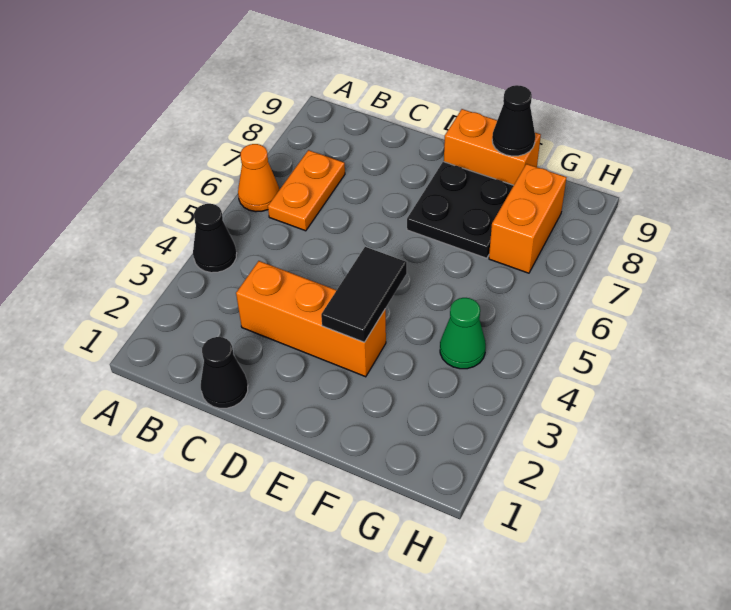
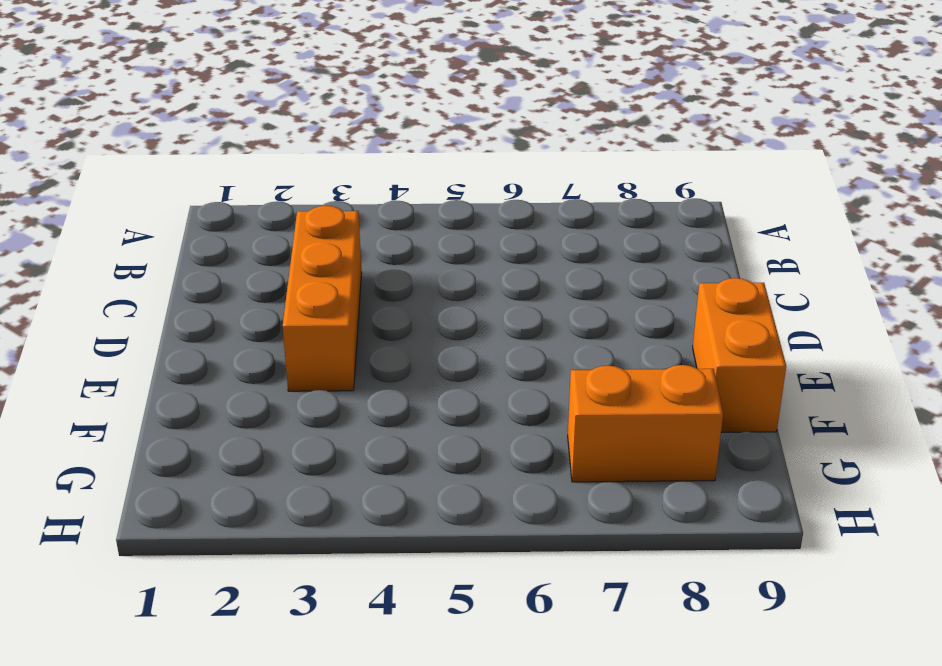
none -> black 1x1 cone [193,204,237,273]
none -> orange 1x1 cone [238,144,279,212]

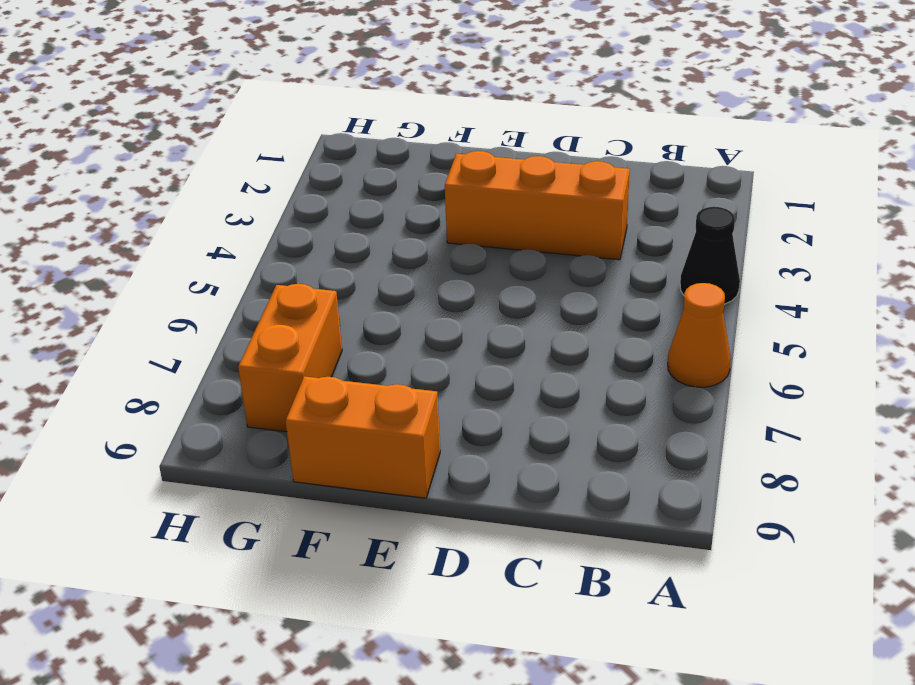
none -> orange 1x2 plate [268,150,345,231]
none -> black 1x1 cone [201,337,248,408]

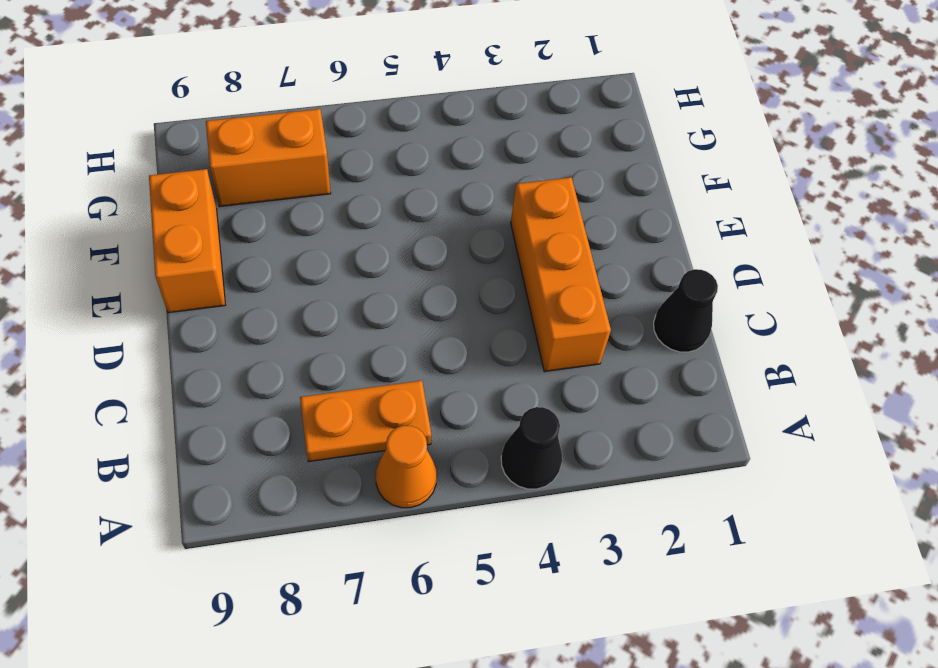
none -> black 2x2 plate [407,162,514,258]
none -> green 1x1 cone [440,298,486,369]

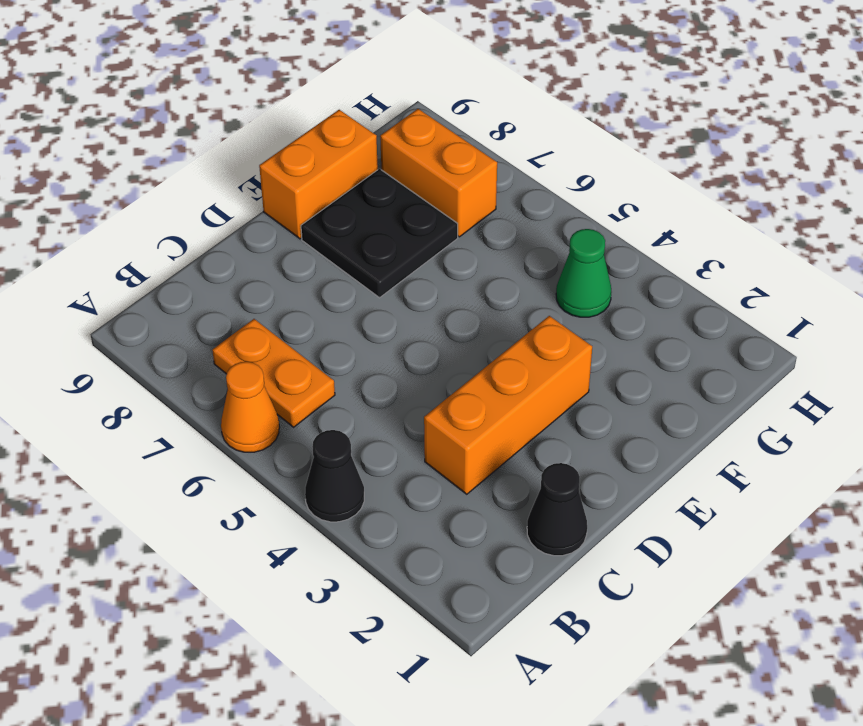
none -> black 1x2 tile [321,247,407,342]
none -> black 1x1 cone [492,85,535,156]

